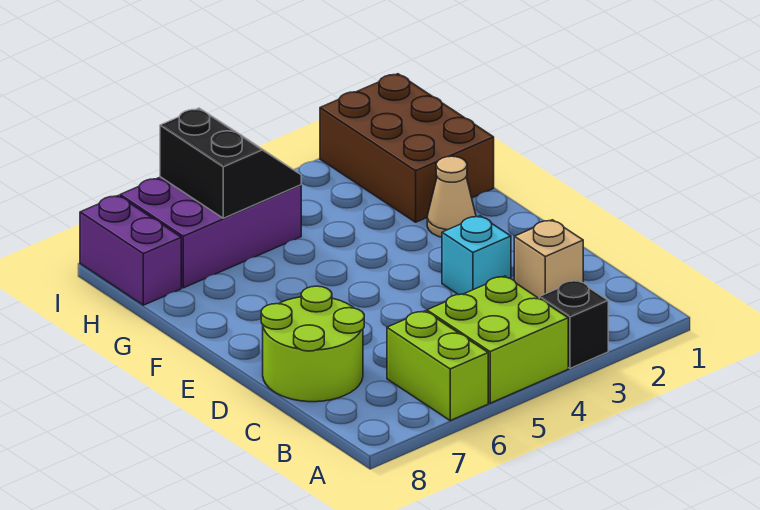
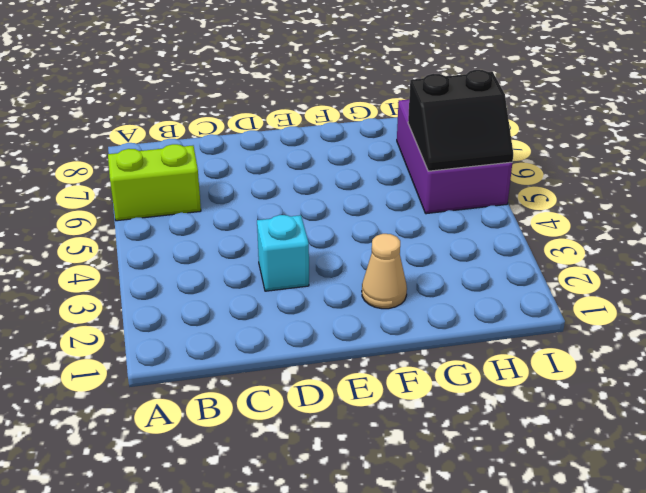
none -> black 1x1 brick [539,280,608,368]
none -> lime 2x2 brick [427,276,568,403]

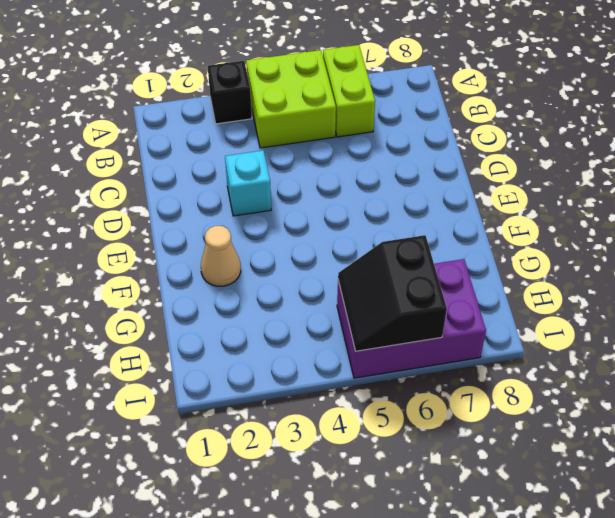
none -> tan 1x1 brick [514,220,583,298]
none -> lime 2x2 round brick [261,286,364,402]

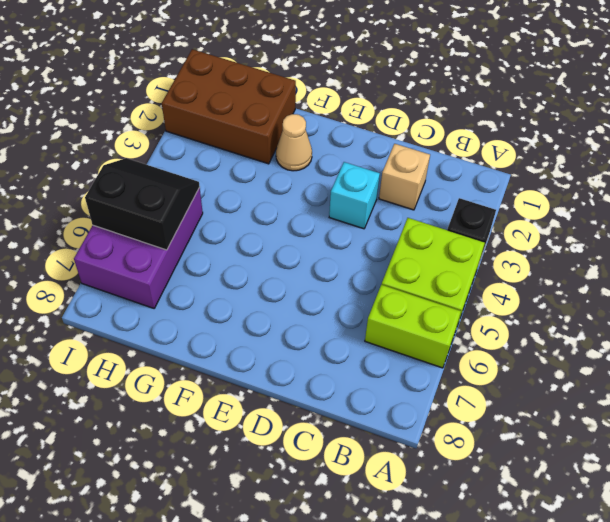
none -> lime 2x2 round brick [261,286,364,402]
none -> purple 1x2 brick [80,196,181,305]

